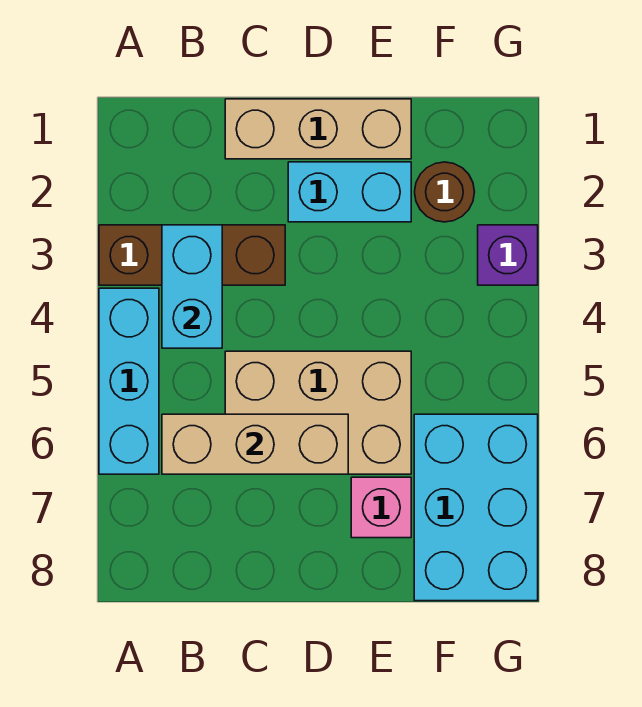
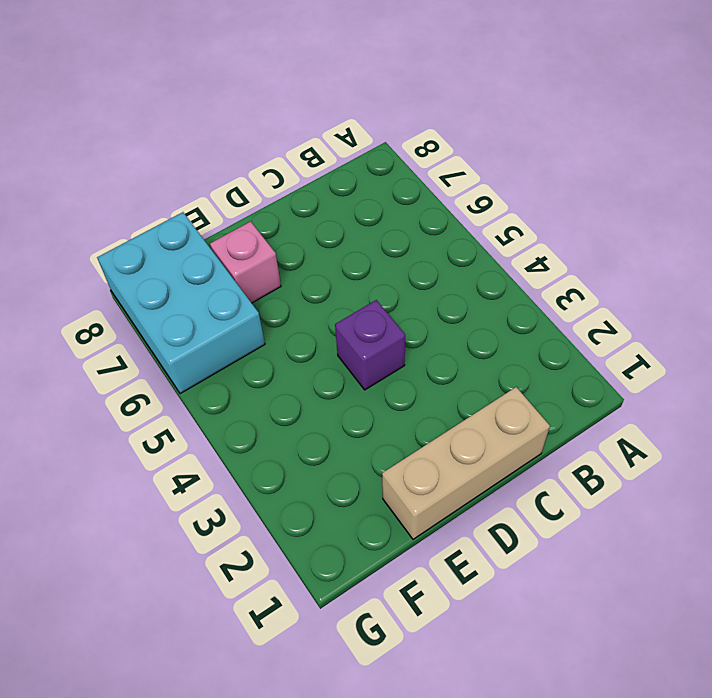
purple 1x1 brick [335,300,405,390] -> purple 1x1 brick moved to [478,225,538,285]
none -> brown 1x3 brick [99,225,285,285]
none -> cyan 1x3 brick [99,288,159,474]

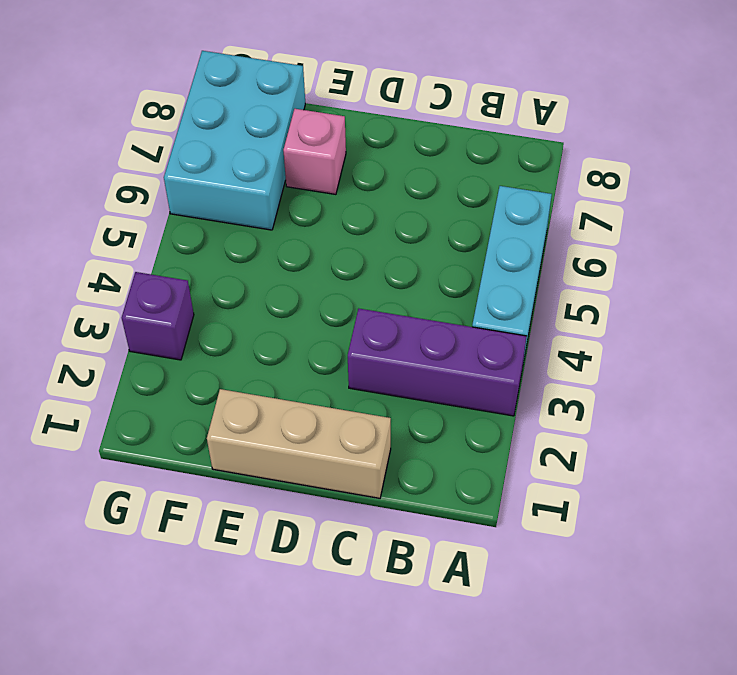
purple 1x3 brick [348,309,526,416] -> brown 1x3 brick [99,225,285,285]
none -> tan 2x3 brick [225,351,411,474]
none -> cyan 1x2 brick [288,162,411,222]

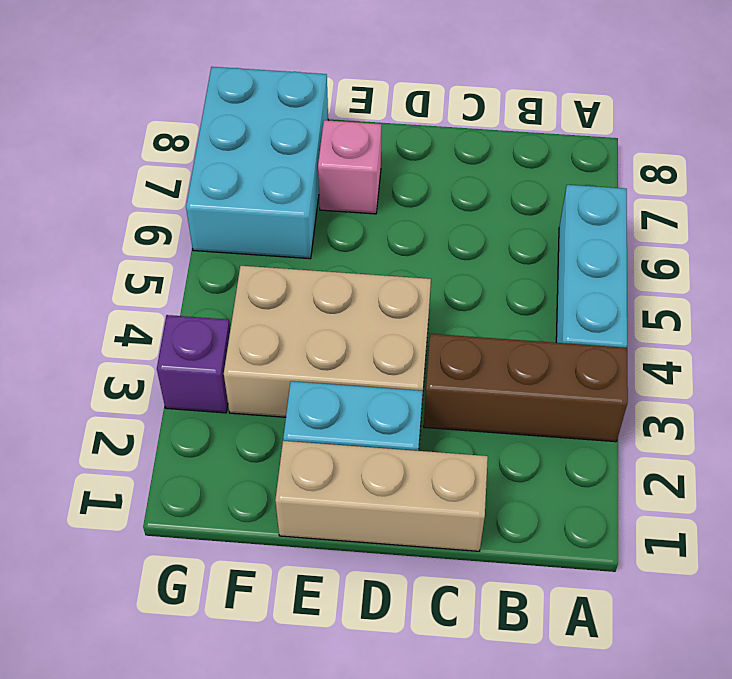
tan 2x3 brick [224,266,431,417] -> tan 2x3 brick moved to [225,351,411,474]
none -> brown 1x1 round brick [415,162,474,222]
none -> cyan 1x2 brick [162,225,222,348]

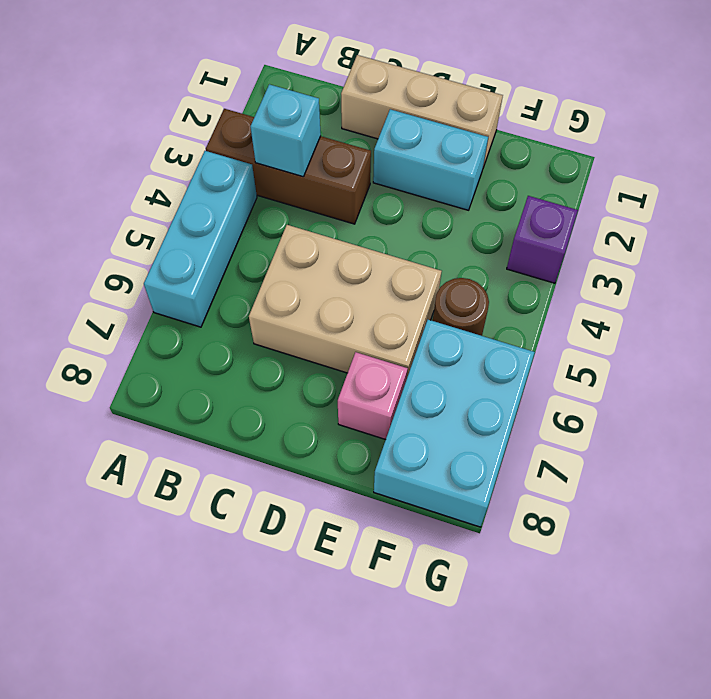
cyan 1x1 brick [251,84,321,177] -> cyan 1x2 brick [162,225,222,348]
brown 1x1 round brick [433,278,489,336] -> brown 1x1 round brick moved to [415,162,474,222]
none -> tan 1x3 brick [162,414,348,474]

